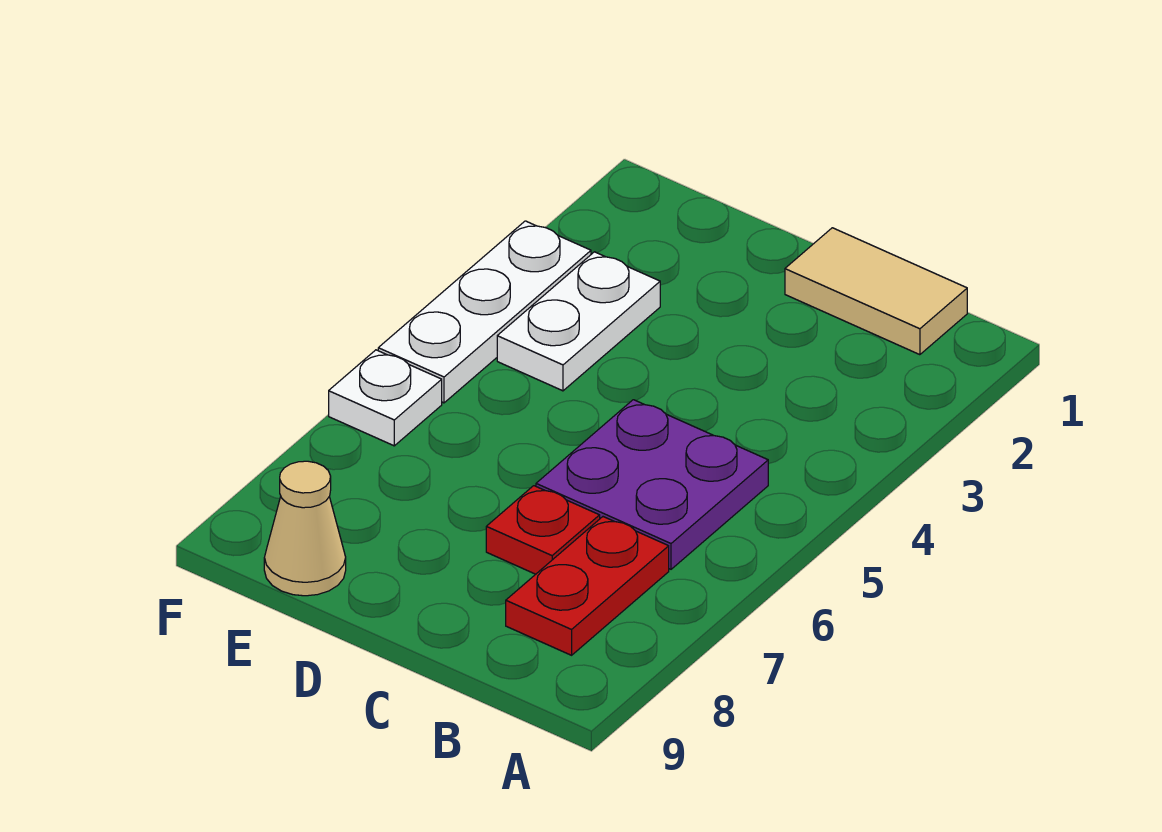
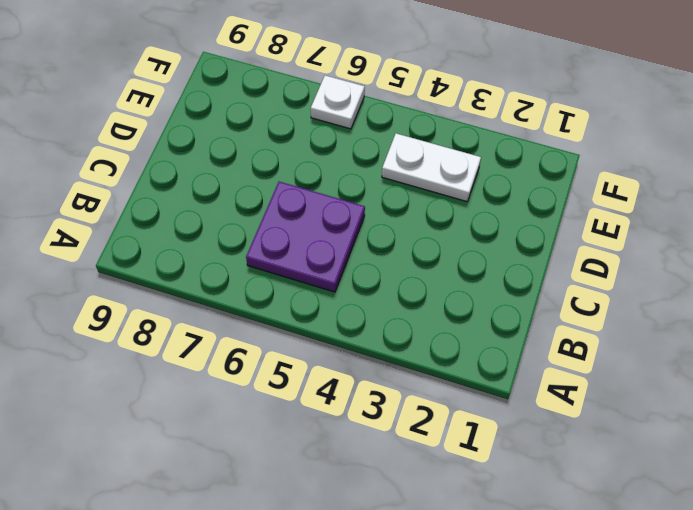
none -> tan 1x2 tile [785,228,967,355]
none -> red 1x2 plate [506,517,669,655]

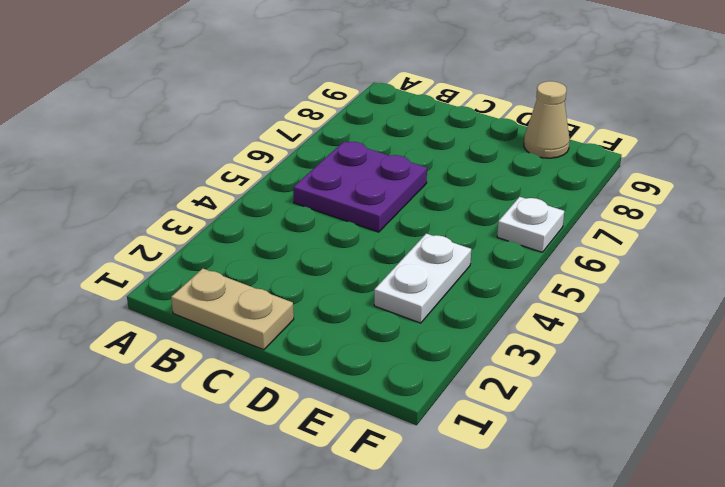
tan 1x2 plate [171,268,294,350] -> tan 1x2 tile [785,228,967,355]
none -> red 1x2 plate [506,517,669,655]
none -> red 1x1 plate [486,486,600,574]

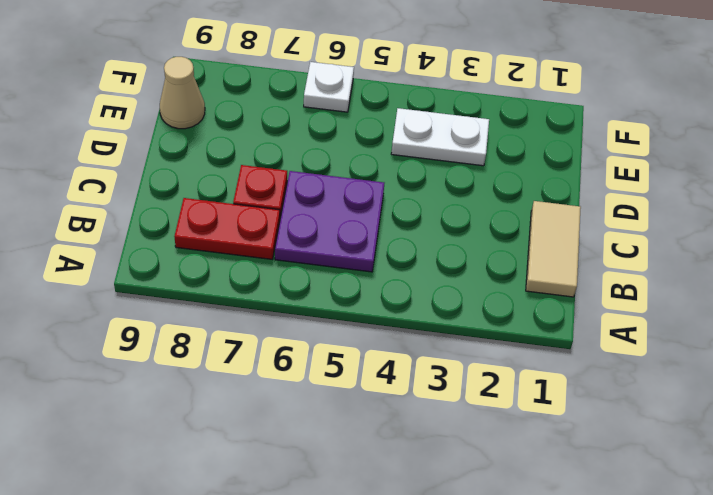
none -> white 1x3 plate [378,221,591,403]

